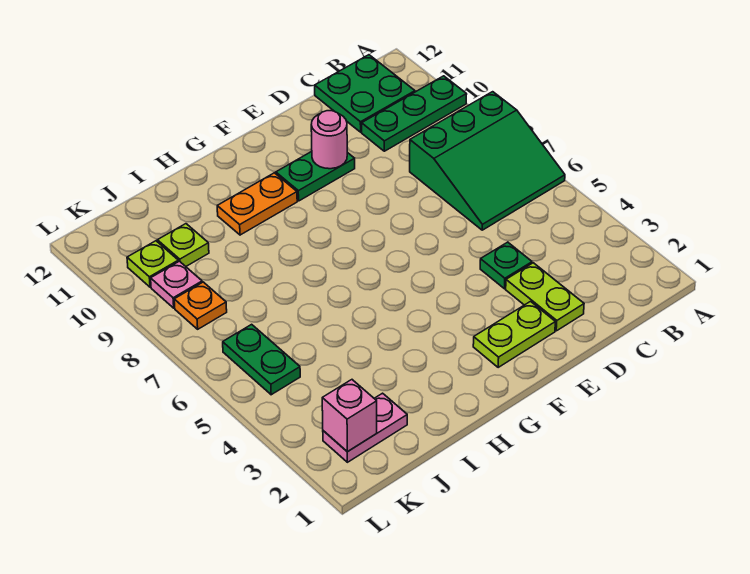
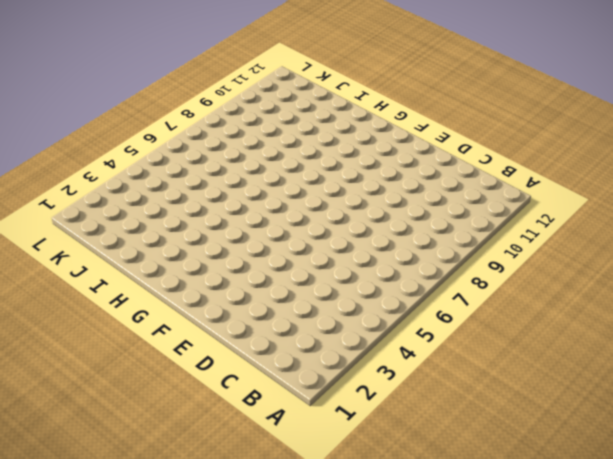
none -> green 3x3 slope [410,92,565,230]
none -> green 1x3 plate [362,76,467,151]
none -> green 2x2 plate [315,55,415,132]

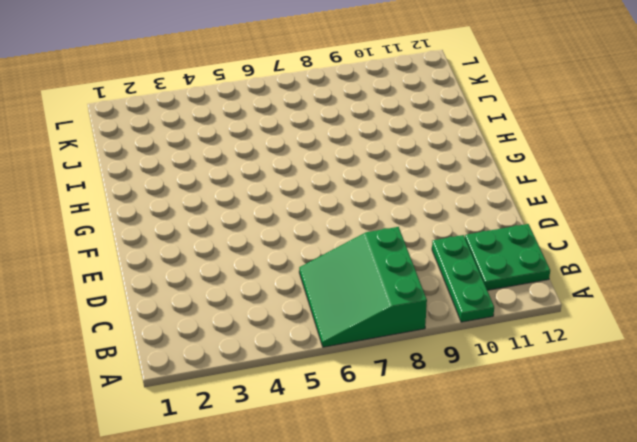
none -> lime 1x2 plate [506,263,584,331]
none -> green 1x1 plate [480,242,532,289]
none -> lime 1x2 plate [473,301,555,367]

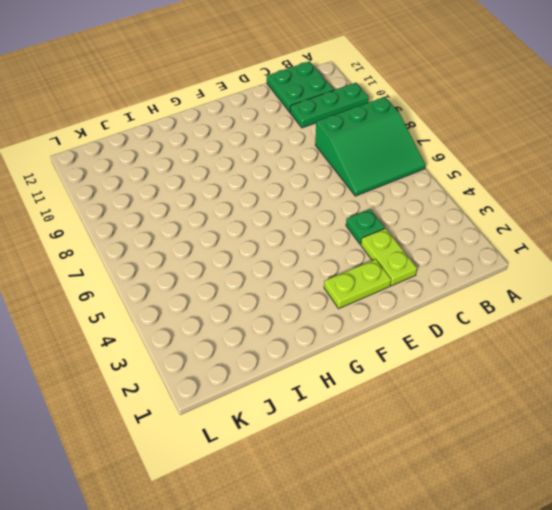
none -> green 1x2 plate [276,152,355,201]
none -> orange 1x2 plate [217,173,297,235]
none -> pink 1x2 plate [323,393,407,462]

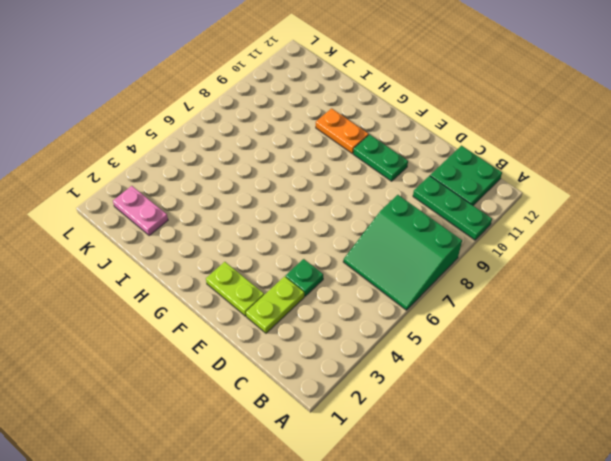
none -> lime 1x1 plate [157,224,209,266]
none -> green 1x2 plate [223,324,300,395]
none -> orange 1x1 plate [174,282,227,329]

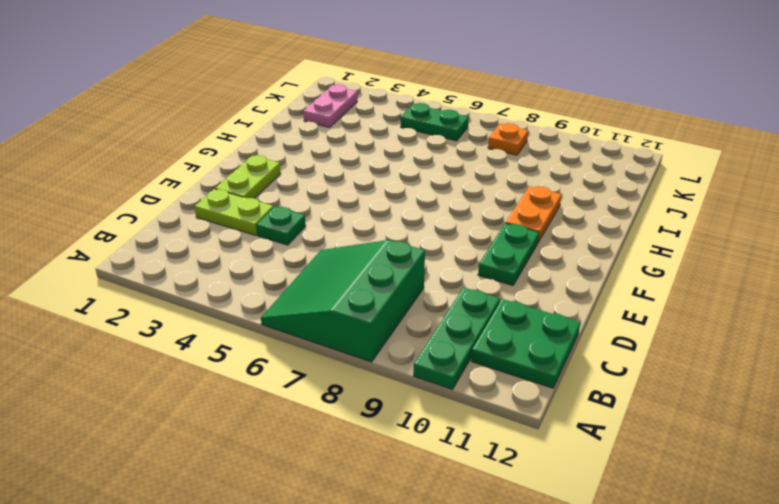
none -> lime 1x1 plate [157,224,209,266]
none -> pink 1x1 plate [151,261,202,308]
none -> lime 1x1 plate [127,241,178,287]

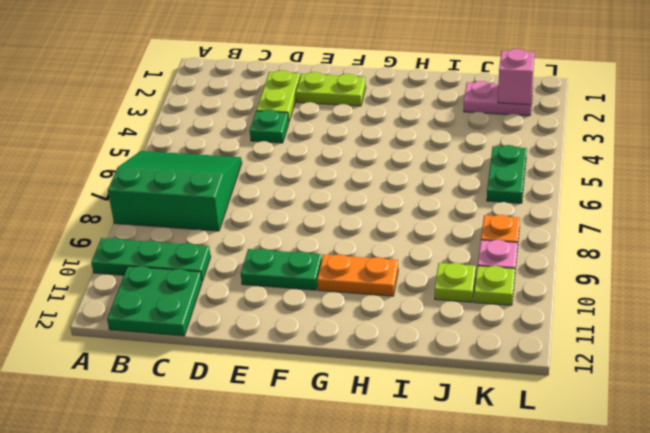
none -> pink 1x1 round brick [311,111,347,169]

